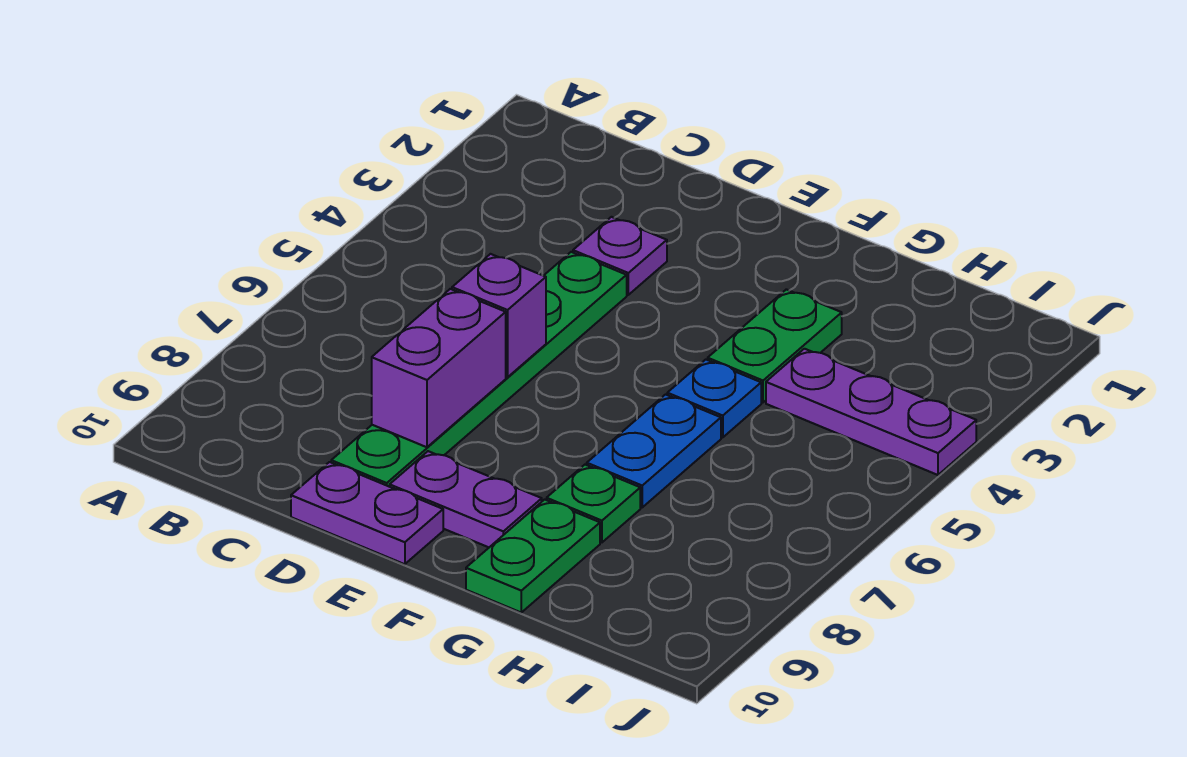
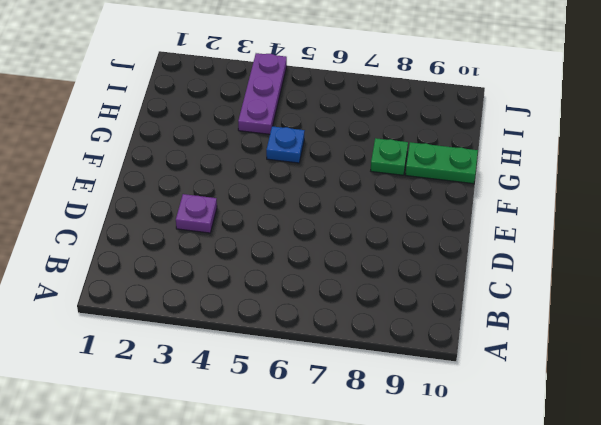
none -> green 1x6 plate [331,252,627,487]
none -> purple 1x2 plate [291,462,443,564]
none -> purple 1x2 plate [390,451,542,547]

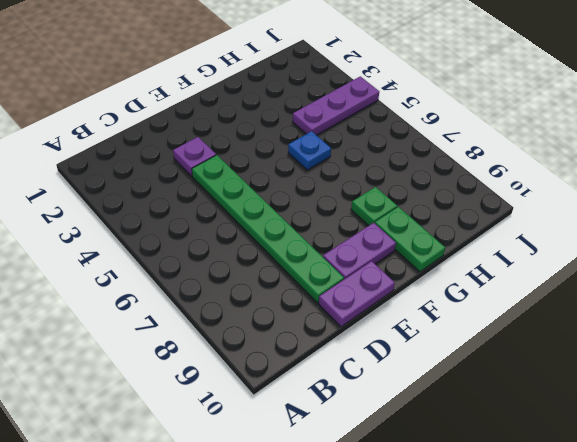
none -> green 1x2 plate [708,289,842,402]
none -> blue 1x2 plate [587,395,721,507]
none -> purple 1x1 brick [452,254,546,377]

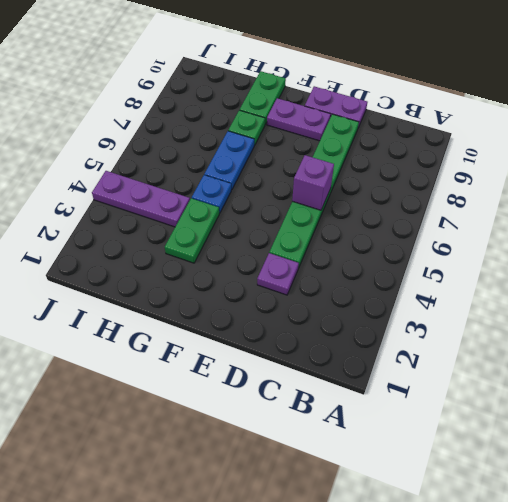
none -> purple 1x2 brick [372,289,506,447]

